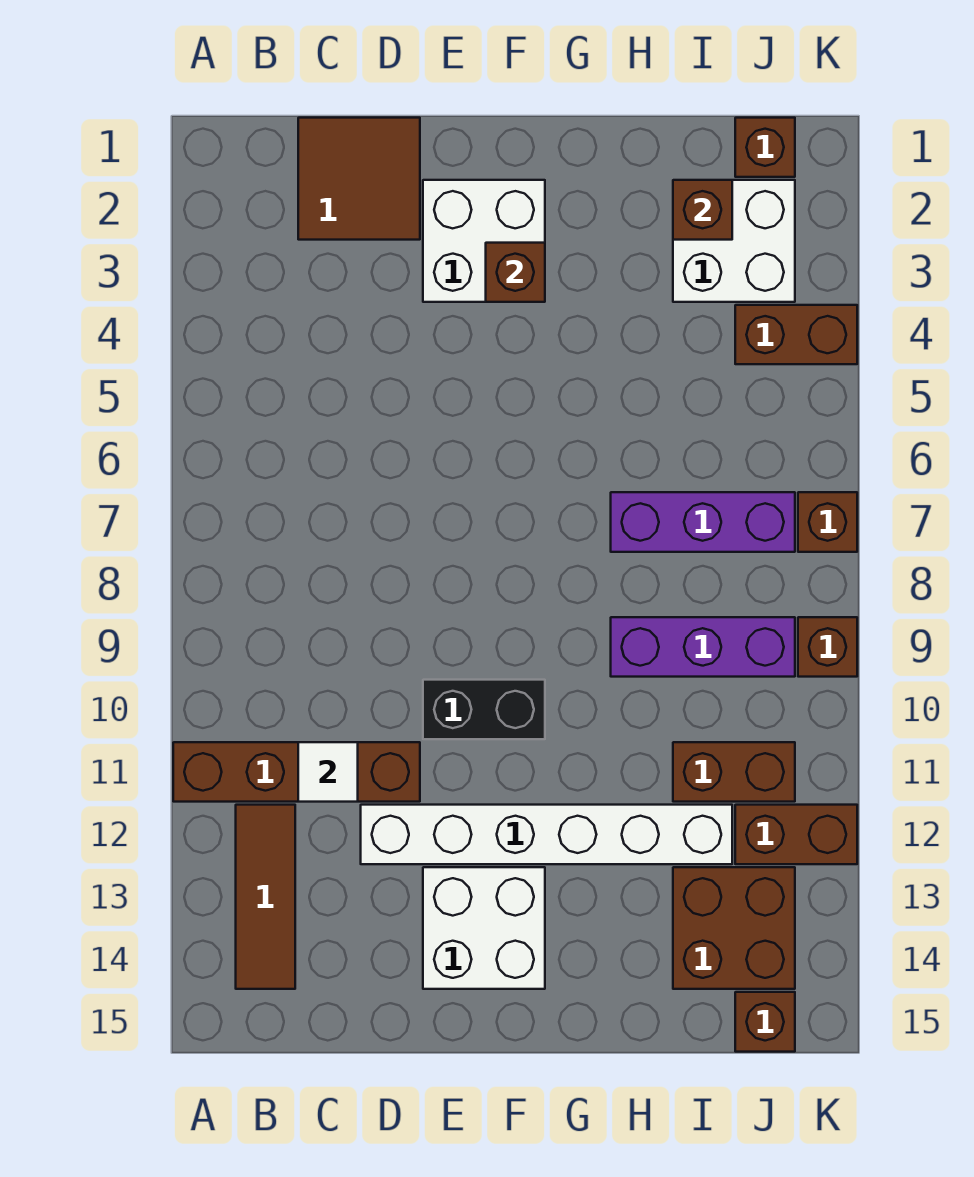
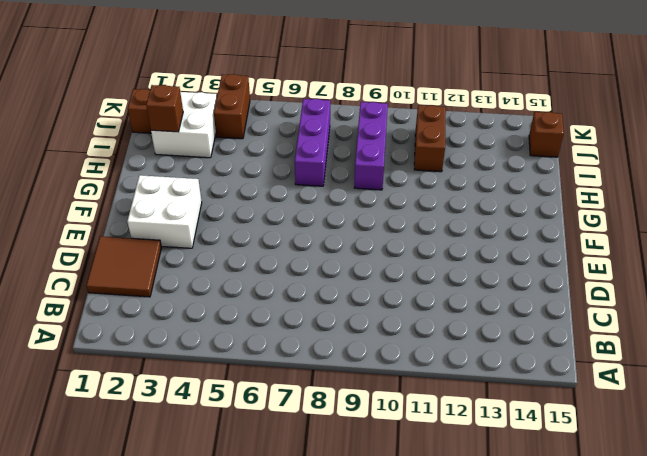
none -> brown 1x4 brick [173,742,420,802]
none -> brown 1x3 tile [236,805,295,989]
none -> white 1x6 brick [361,805,732,864]

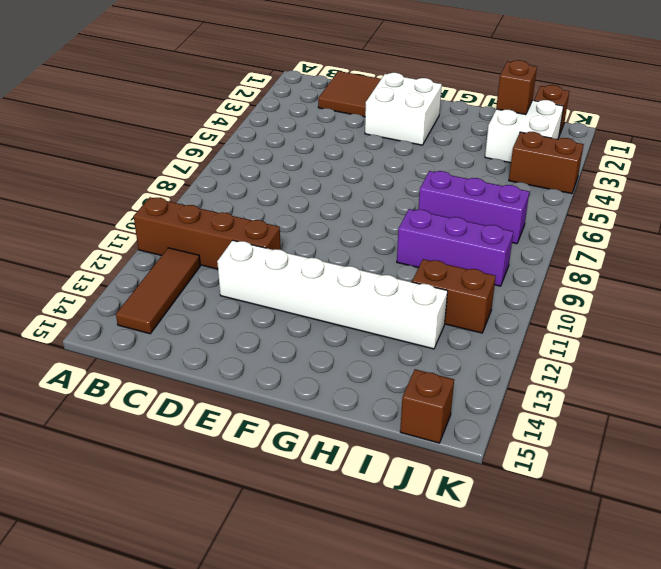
none -> black 1x2 brick [423,680,545,739]
none -> white 2x2 brick [423,867,545,989]
none -> brown 2x2 brick [673,867,795,989]

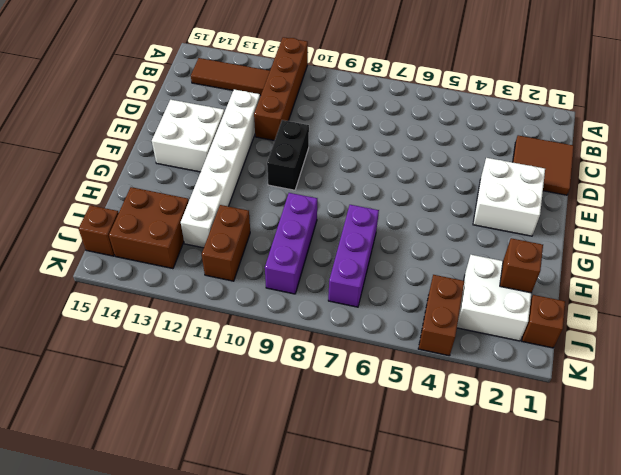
none -> brown 1x2 brick [735,805,857,864]
none -> brown 1x1 brick [798,492,857,552]
none -> brown 1x1 brick [798,617,857,677]

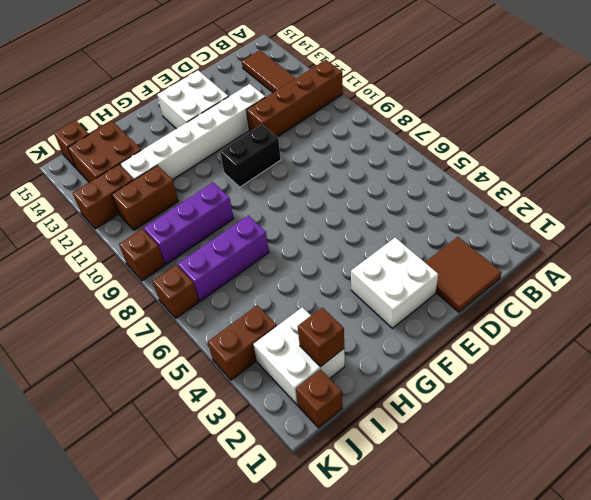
none -> white 1x1 tile [298,742,358,802]
none -> brown 1x1 brick [486,243,545,302]

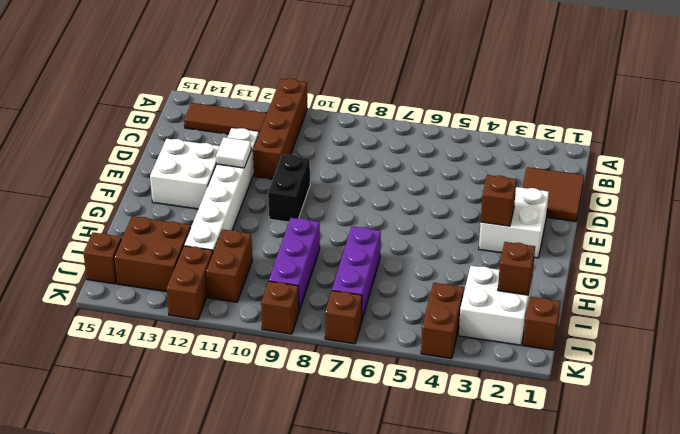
white 1x1 tile [216,137,251,168] -> white 1x1 tile moved to [298,742,358,802]

